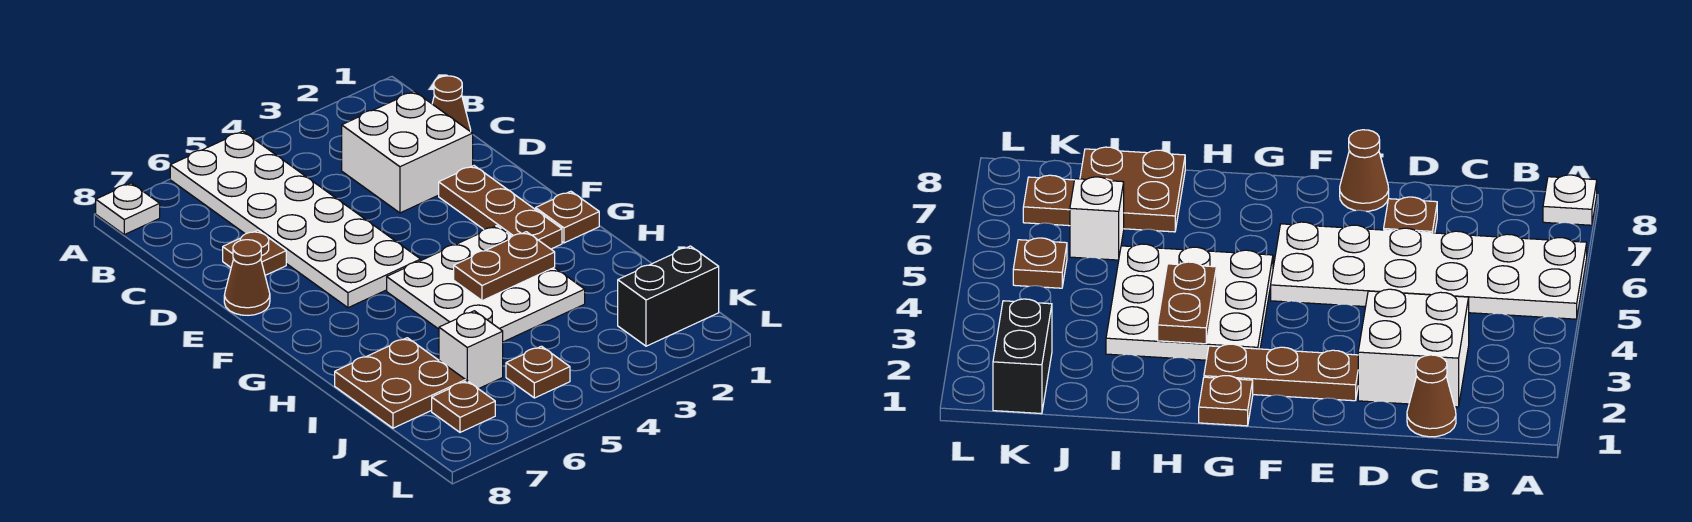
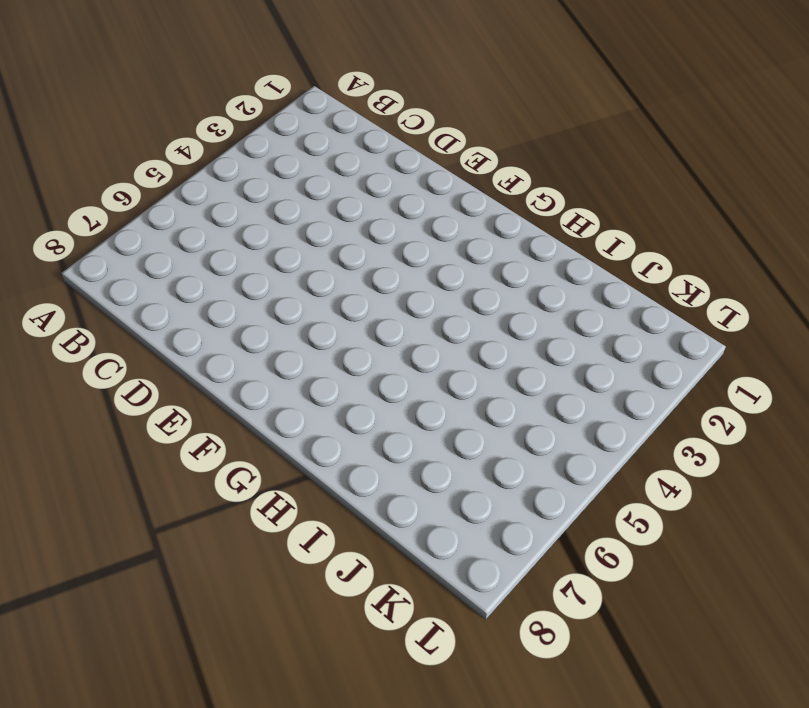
none -> white 2x6 plate [170,131,421,308]
none -> white 1x1 plate [96,183,160,235]
none -> brown 1x1 cone [432,76,471,131]

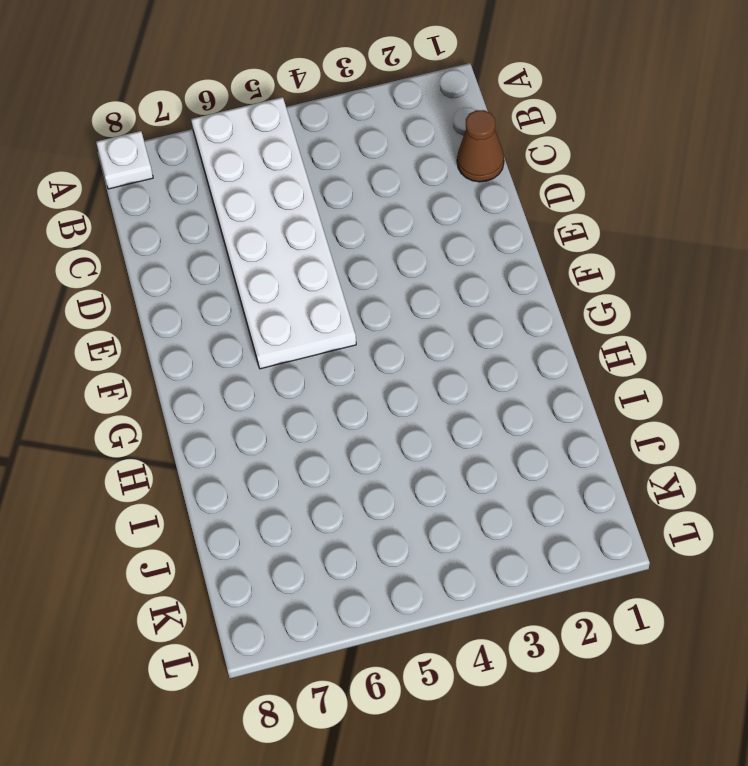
none -> white 2x2 brick [342,91,473,213]
none -> brown 1x1 plate [223,230,286,275]
none -> brown 1x3 plate [439,166,562,249]

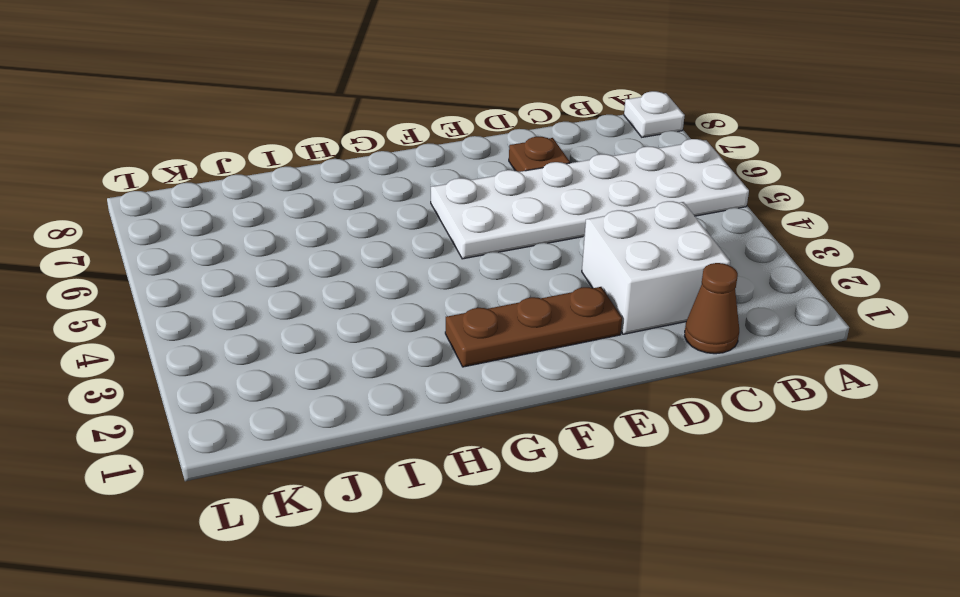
none -> brown 1x1 cone [224,240,270,315]
none -> brown 1x1 plate [536,191,599,243]
none -> white 3x3 plate [387,226,585,342]

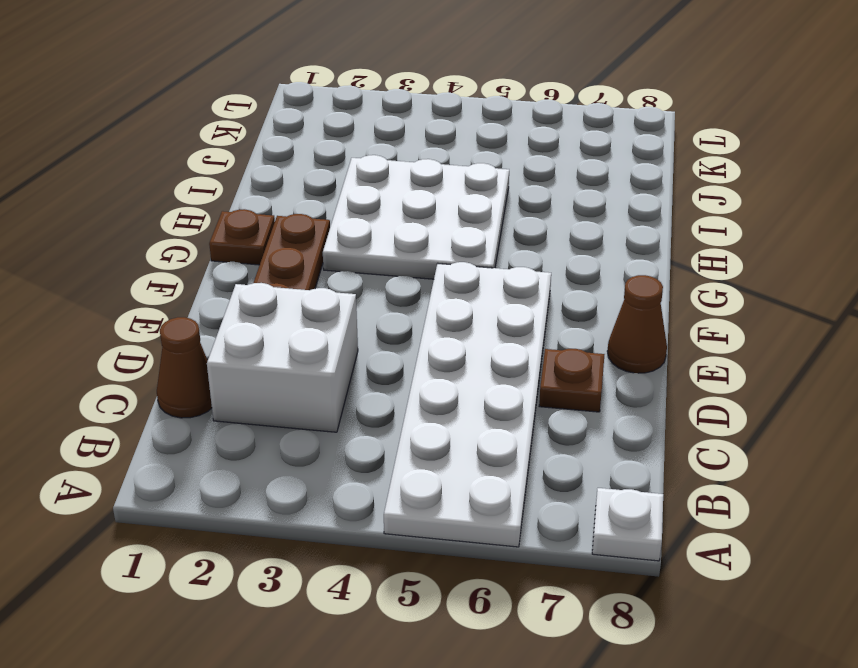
none -> brown 2x2 plate [335,338,466,428]
none -> white 1x1 brick [439,311,503,389]
none -> black 1x2 brick [618,246,719,346]

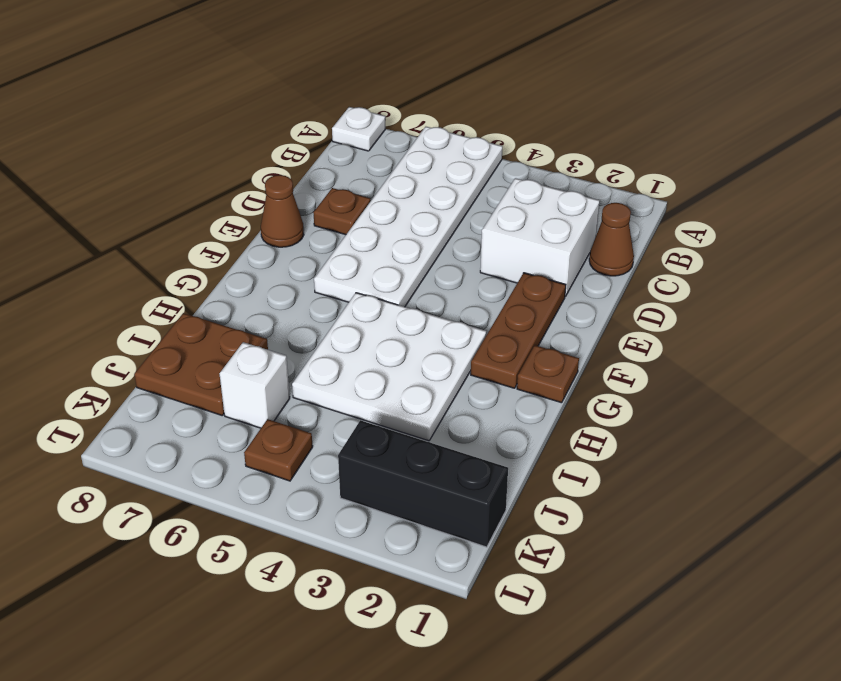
black 1x3 brick [338,420,508,547] -> black 1x2 brick [618,246,719,346]
none -> brown 1x1 plate [432,381,495,432]
none -> brown 1x2 plate [454,232,555,301]

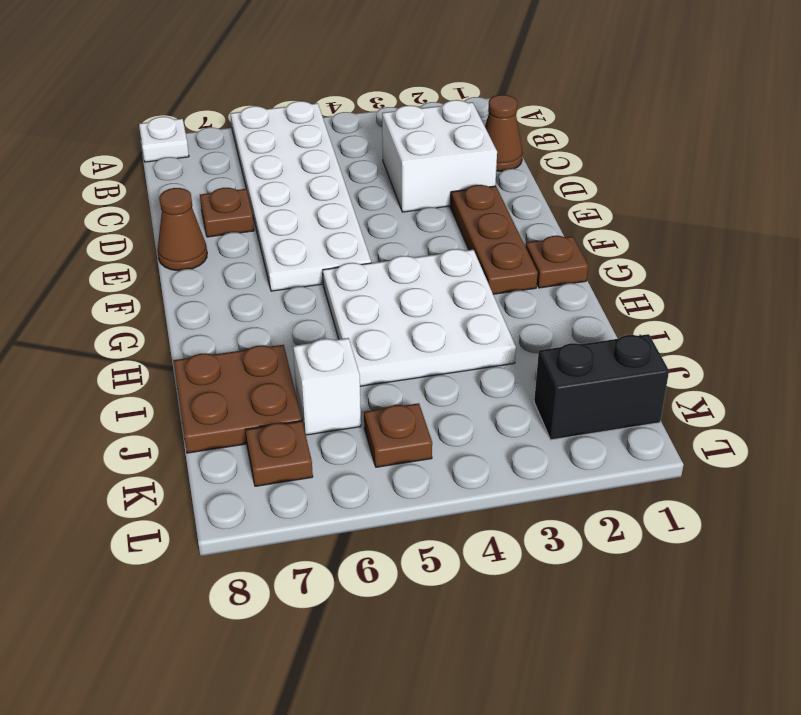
none -> brown 1x2 plate [454,232,555,301]

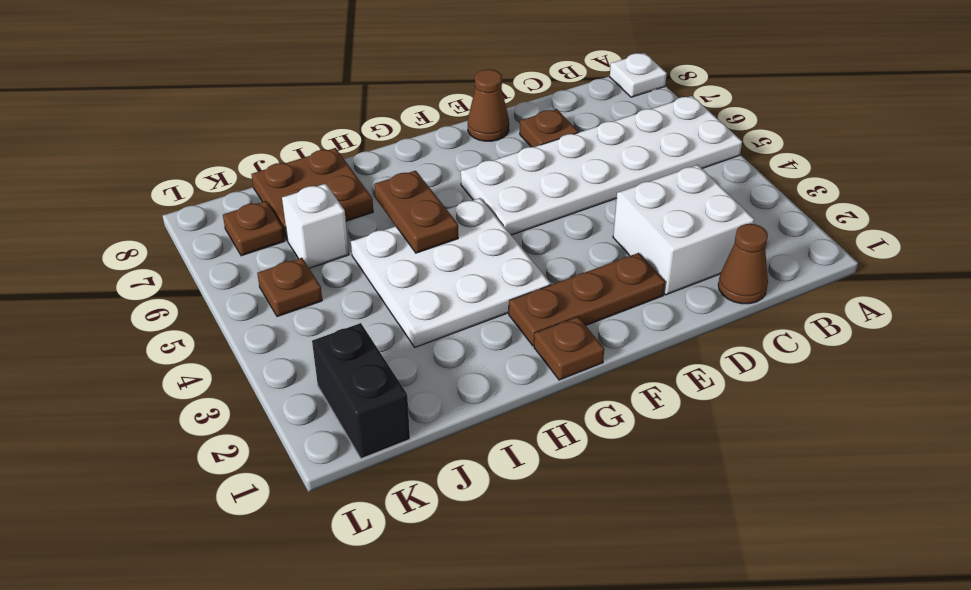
brown 1x2 plate [374,171,458,253] -> brown 1x2 plate moved to [454,232,555,301]

